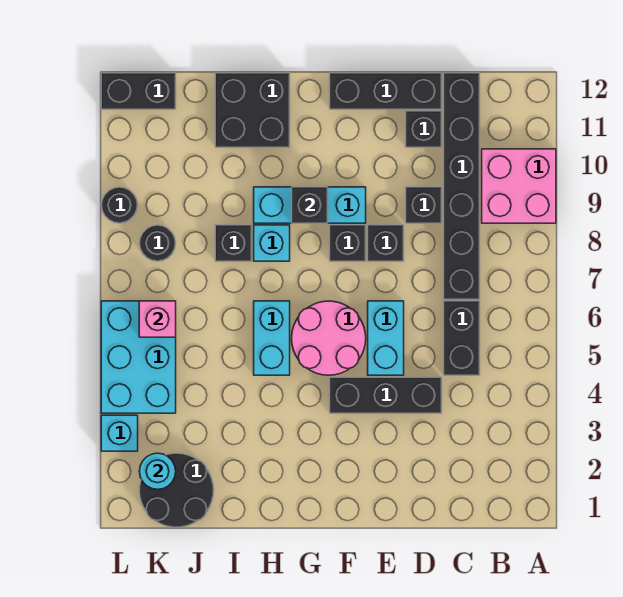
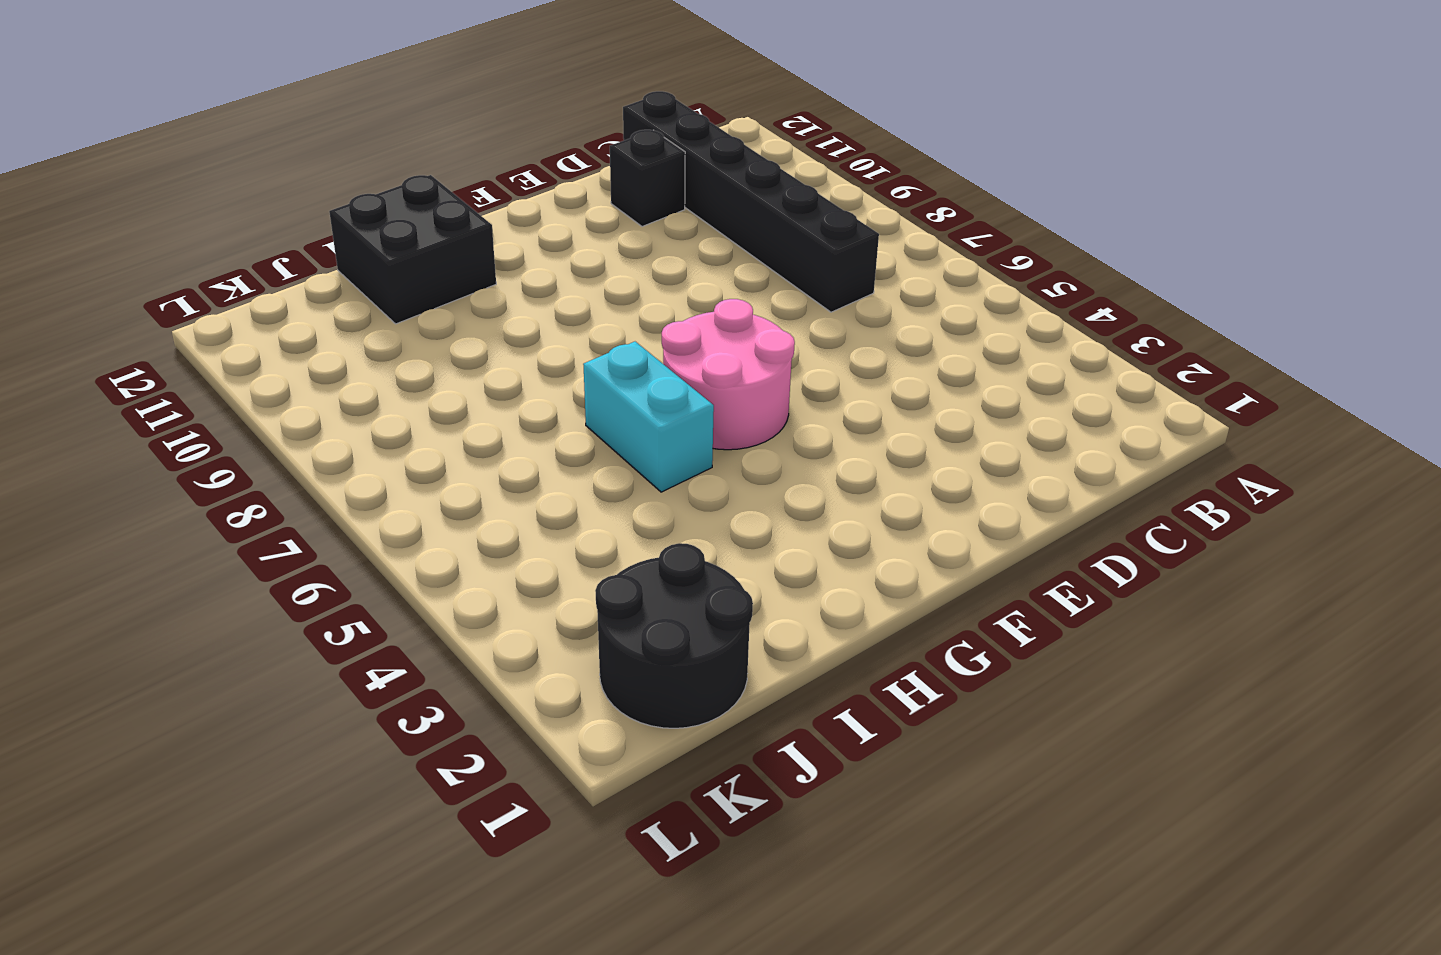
none -> pink 2x2 brick [482,149,556,223]
none -> black 1x2 brick [444,301,480,375]
none -> black 1x3 brick [330,377,442,413]

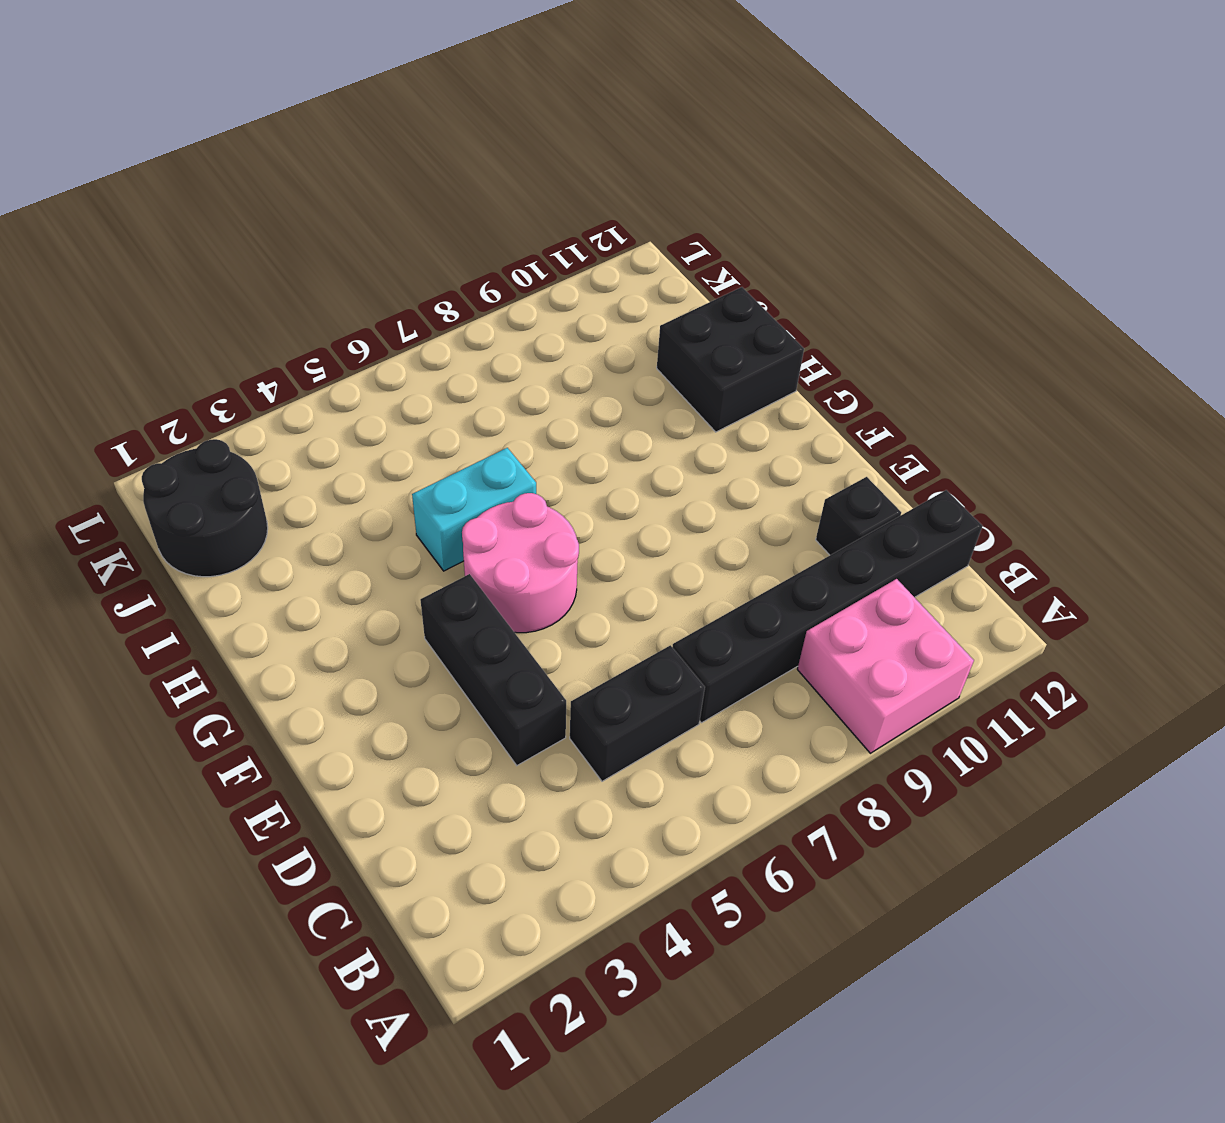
none -> black 1x1 brick [406,187,442,223]
none -> black 1x3 brick [330,73,442,109]
none -> cyan 1x2 brick [368,301,404,375]

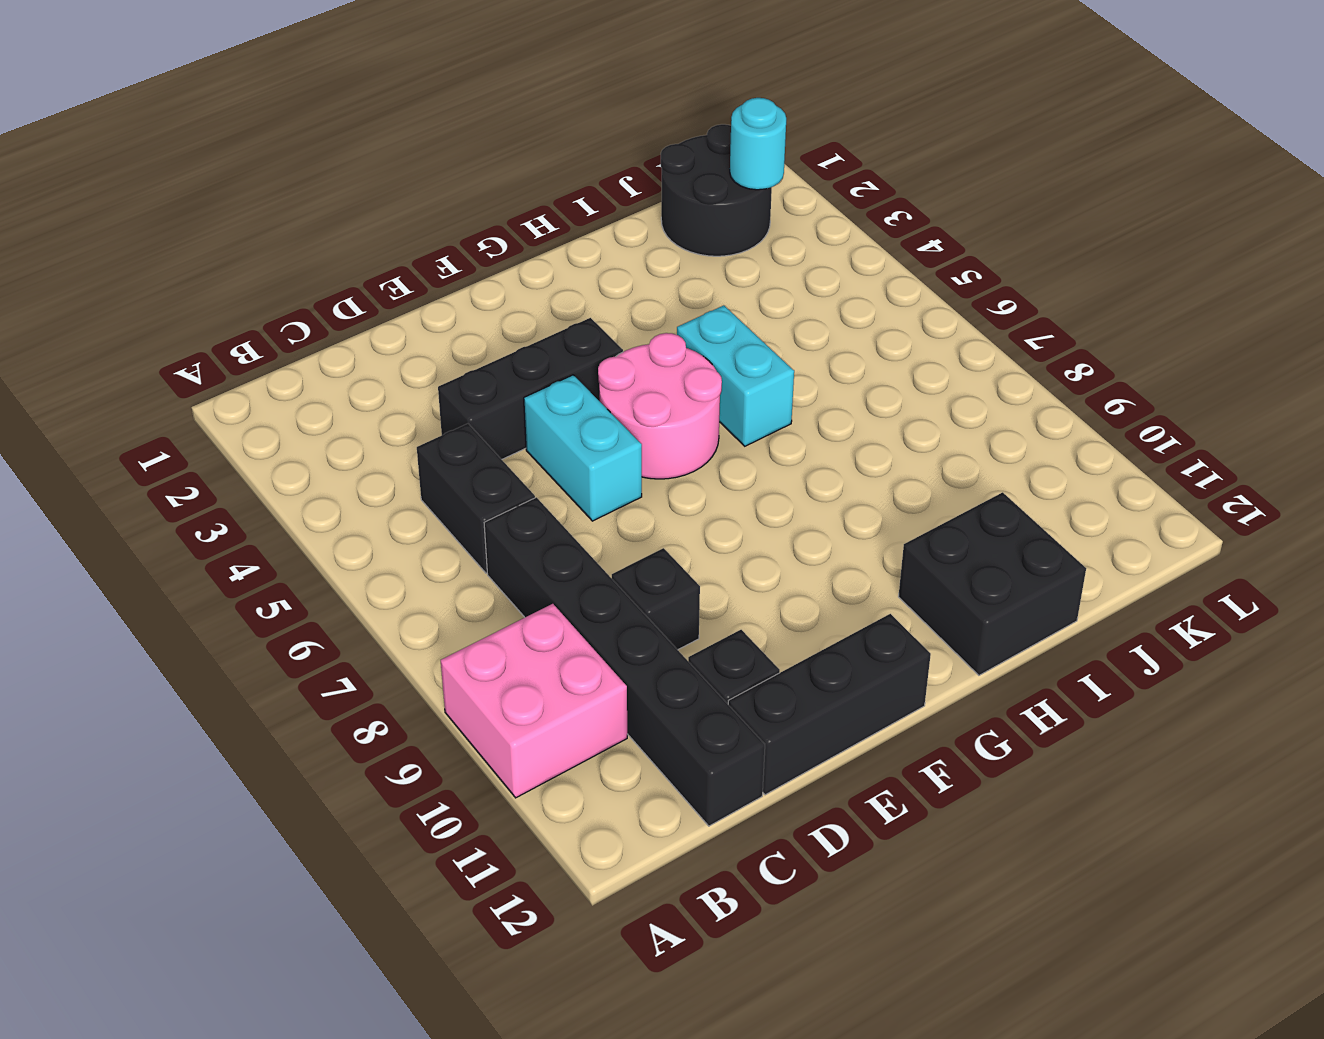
none -> black 1x1 brick [368,225,404,261]
none -> black 1x1 brick [330,225,366,261]
none -> cyan 1x3 brick [254,187,366,223]

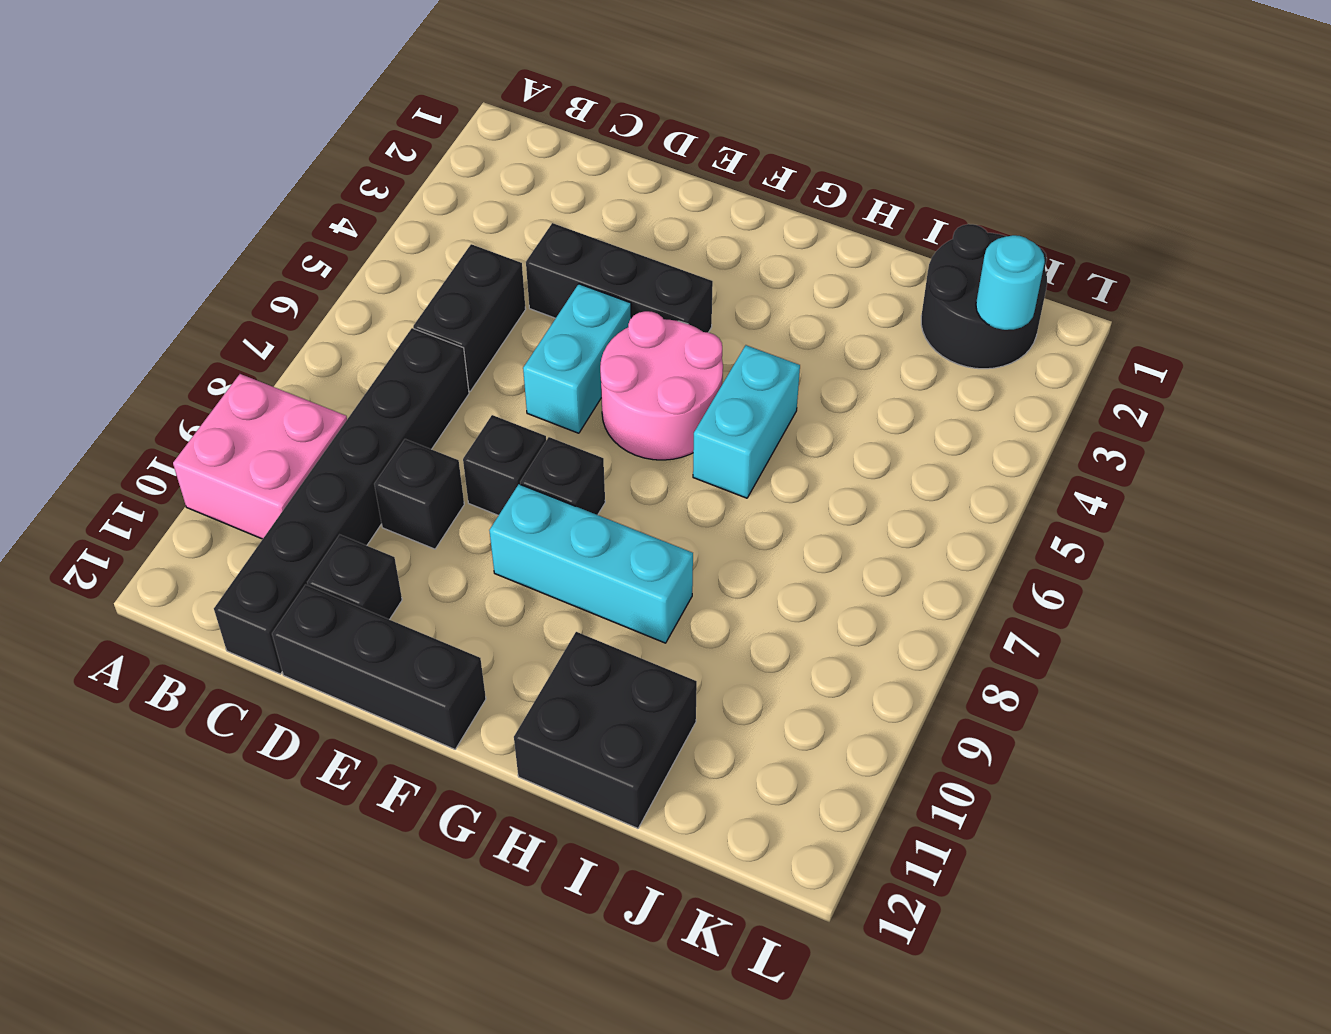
none -> cyan 1x1 brick [254,225,290,261]
none -> black 1x1 brick [215,225,252,261]
none -> cyan 2x3 brick [101,301,176,413]

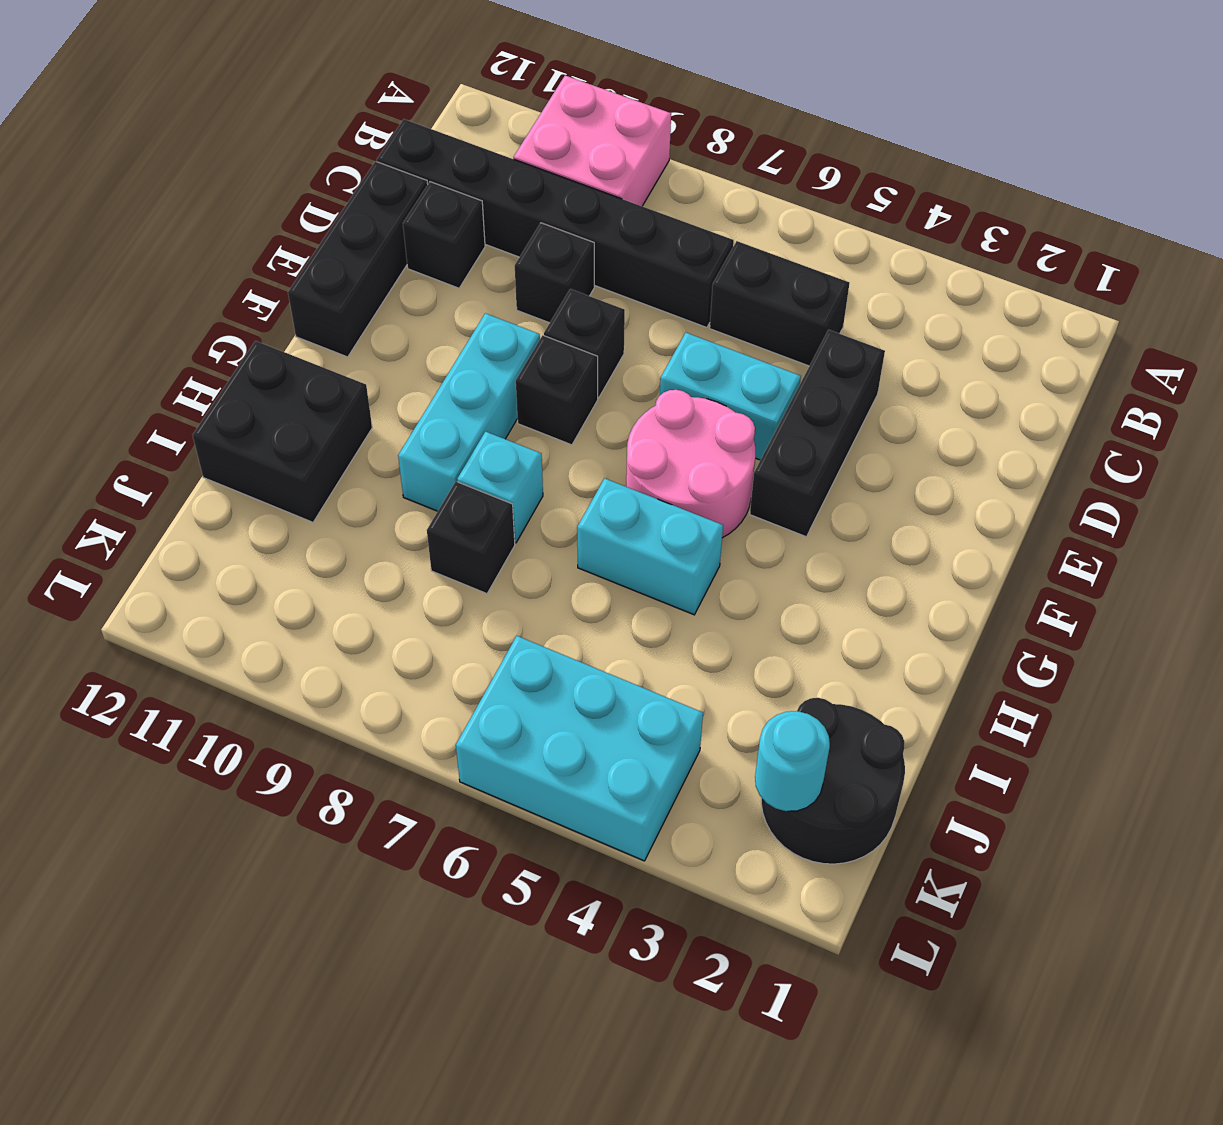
none -> black 1x1 round brick [139,225,176,261]
none -> black 1x2 brick [101,73,176,109]
none -> cyan 1x1 brick [101,415,138,451]

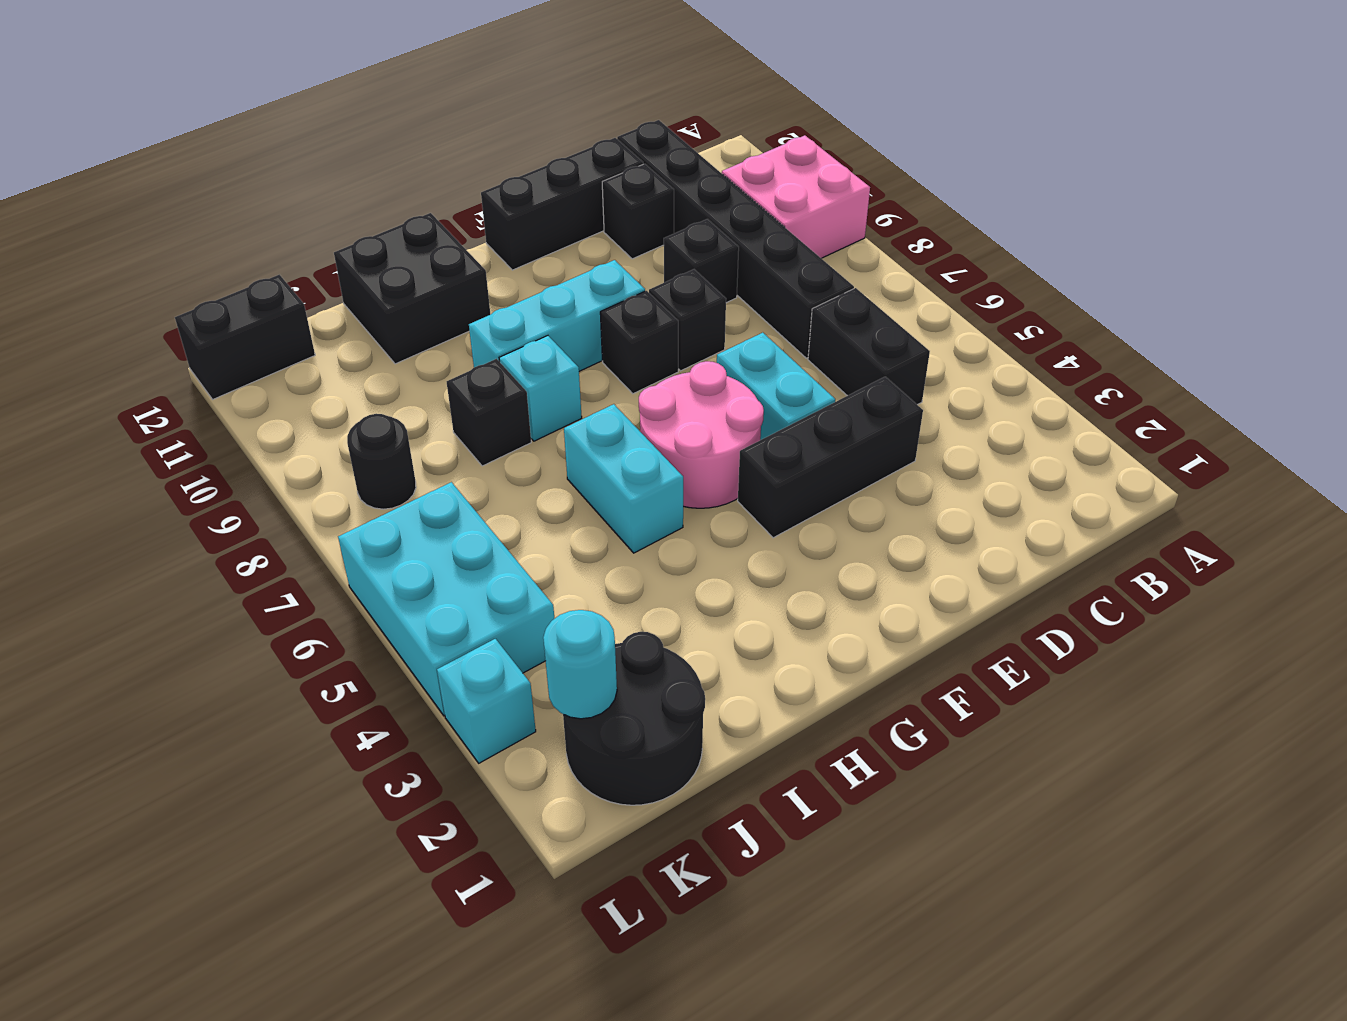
none -> black 1x1 round brick [101,187,138,223]
none -> black 1x1 brick [292,187,328,223]
none -> pink 1x1 brick [139,301,176,337]

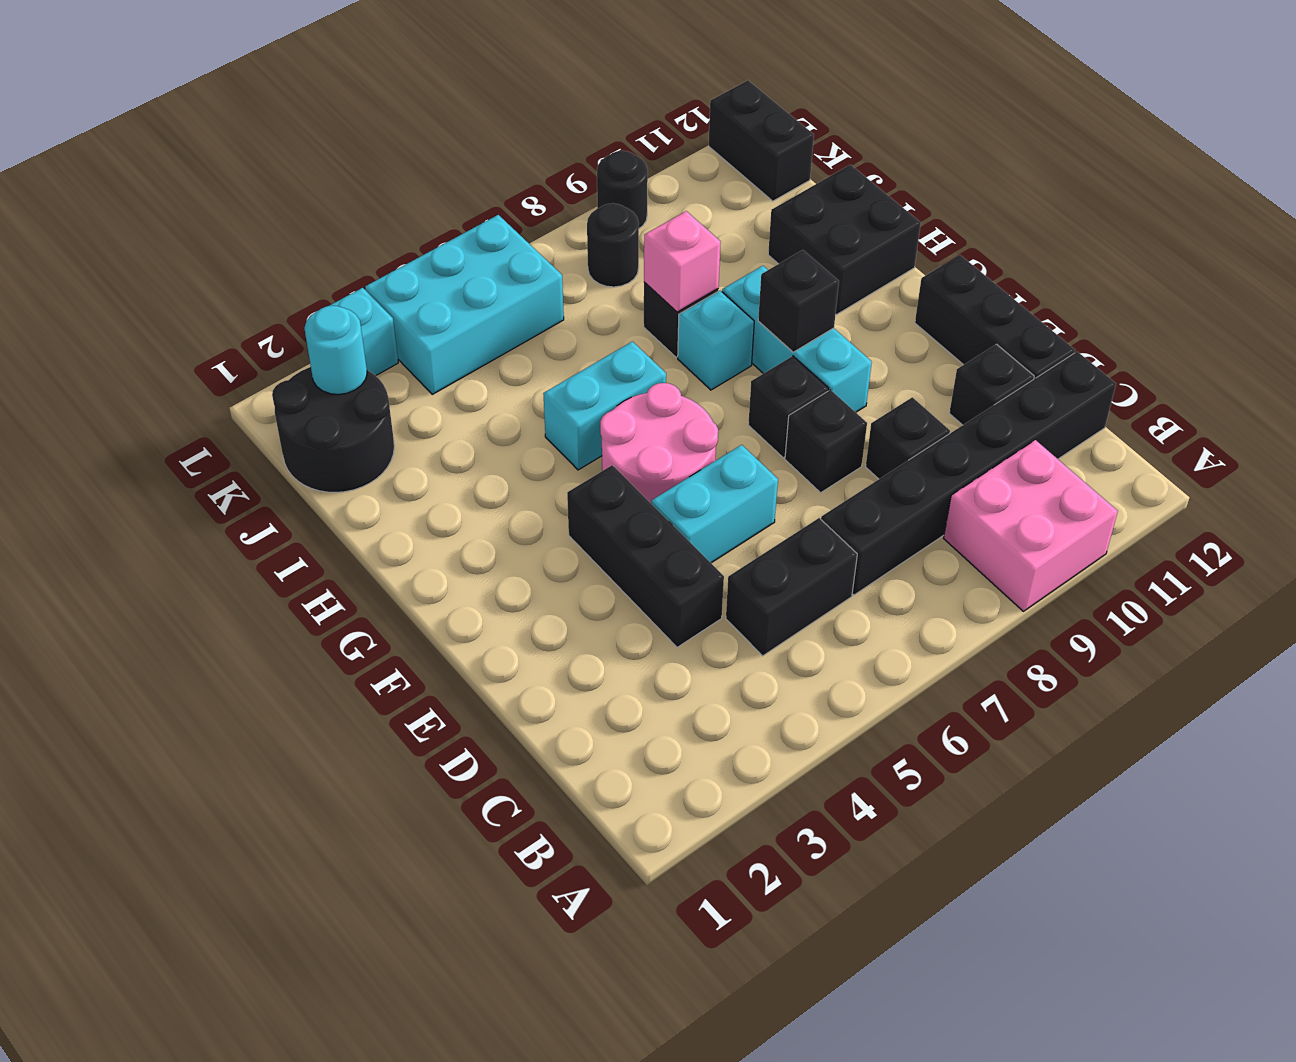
pink 1x1 brick [644,211,721,312] -> pink 1x1 brick moved to [139,301,176,337]

